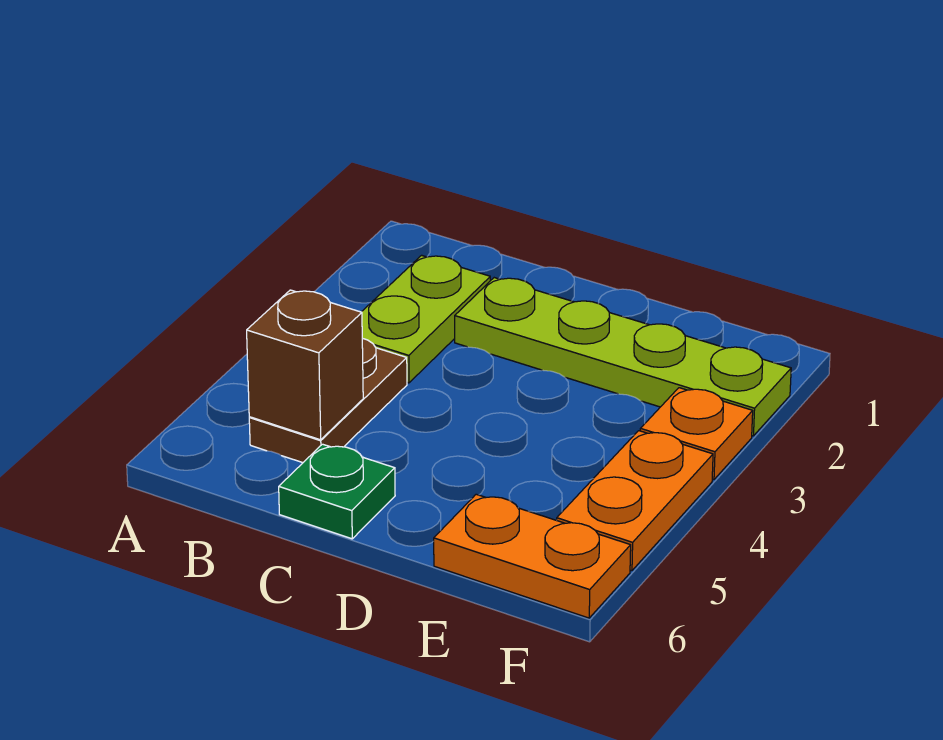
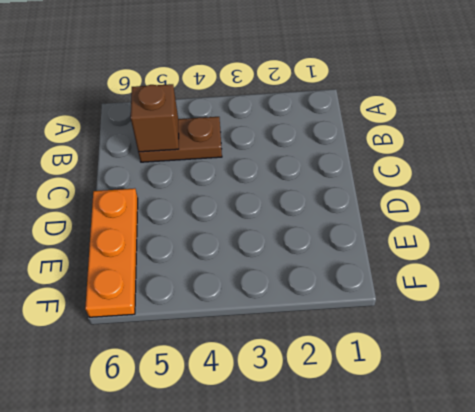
orange 1x3 plate [85,188,138,317] -> orange 1x2 plate [434,494,631,618]
none -> lime 1x2 plate [362,255,490,383]
none -> lime 1x4 plate [455,278,791,436]

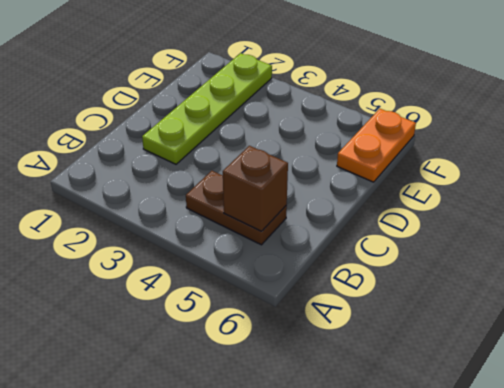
none -> lime 1x2 plate [362,255,490,383]
none -> green 1x1 plate [279,444,395,539]

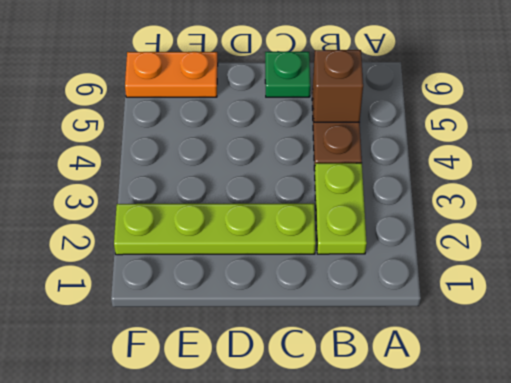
none -> orange 1x1 plate [640,388,753,480]
none -> orange 1x2 plate [557,431,713,571]

